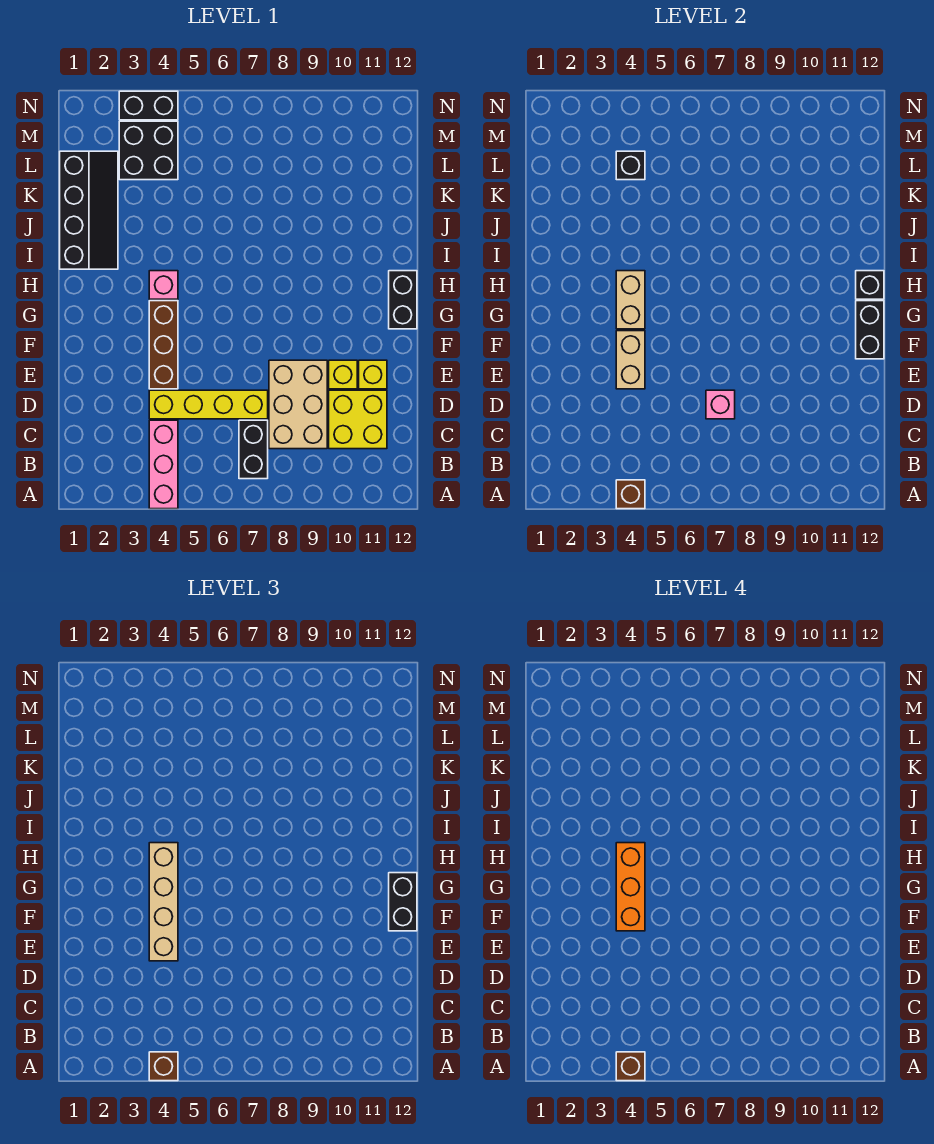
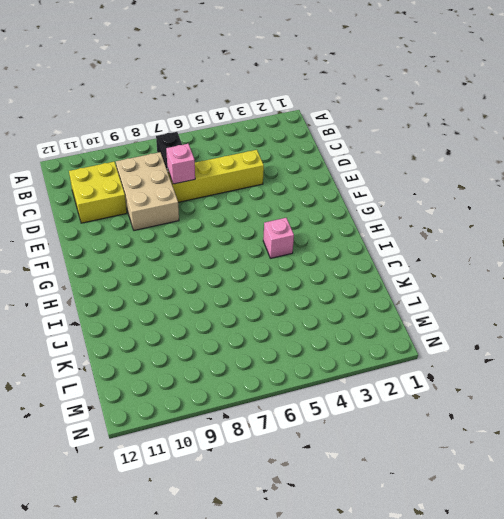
none -> pink 1x3 brick [149,420,178,509]
none -> brown 1x3 brick [149,301,178,389]
none -> yellow 1x1 brick [329,360,357,389]

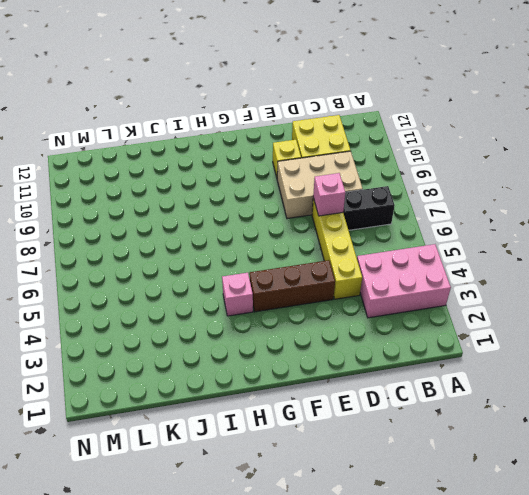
pink 2x3 brick [357,244,451,318] -> pink 1x3 brick [149,420,178,509]
none -> yellow 1x1 brick [359,360,387,389]
none -> black 1x2 brick [389,271,417,329]
none -> black 2x4 slope [60,151,118,269]

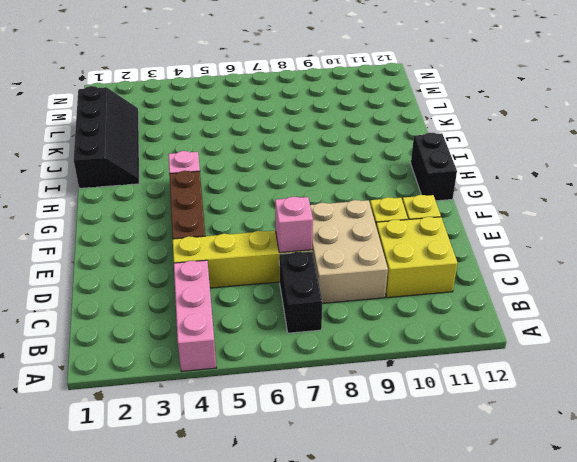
none -> black 2x2 brick [119,121,178,180]
none -> black 1x2 brick [119,91,178,120]
none -> brown 1x1 brick [616,480,645,509]

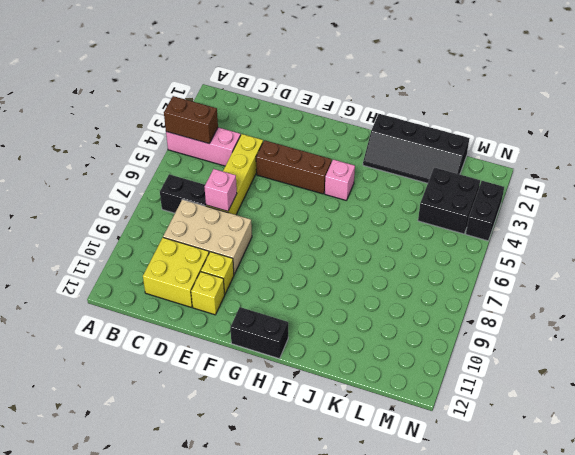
brown 1x2 brick [164,96,218,144] -> brown 1x1 brick [616,480,645,509]
none -> tan 1x2 brick [616,331,645,389]
none -> black 1x2 brick [856,301,884,359]
none -> tan 1x2 brick [616,271,645,329]

